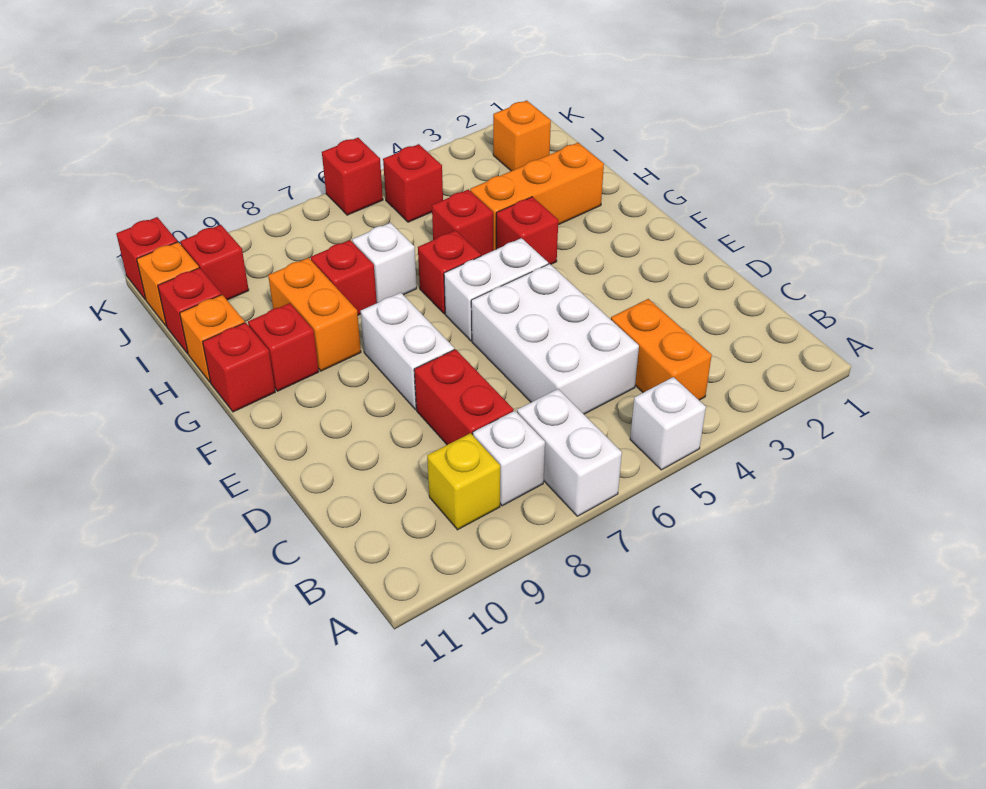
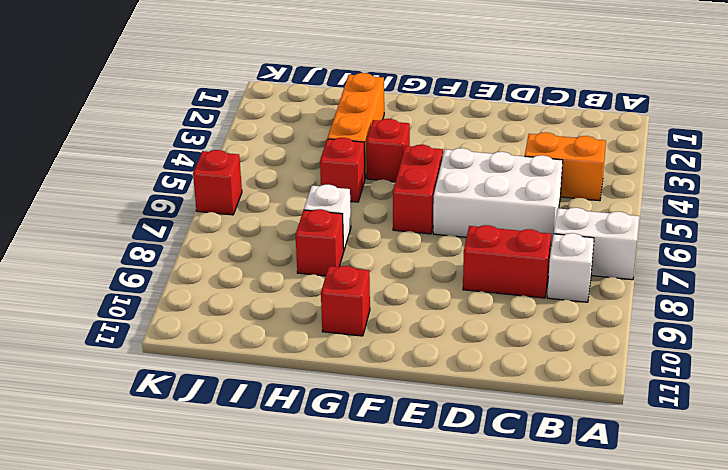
red 1x2 brick [393,145,443,234] -> white 1x2 brick [444,238,548,341]
none -> white 1x1 brick [630,377,706,470]
none -> yellow 1x1 brick [427,433,500,530]
none -> white 1x2 brick [361,293,454,410]

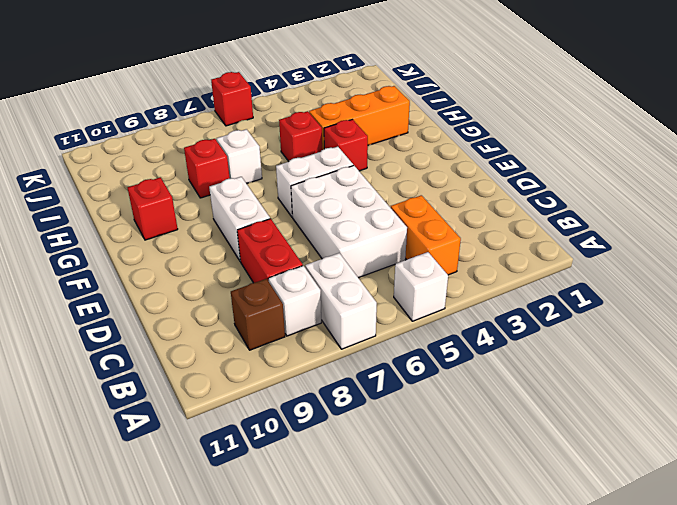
brown 1x1 brick [231,279,285,350] -> yellow 1x1 brick [427,433,500,530]
none -> red 1x1 brick [418,230,481,314]
none -> orange 1x2 brick [268,258,361,371]
none -> red 1x1 brick [203,323,275,412]

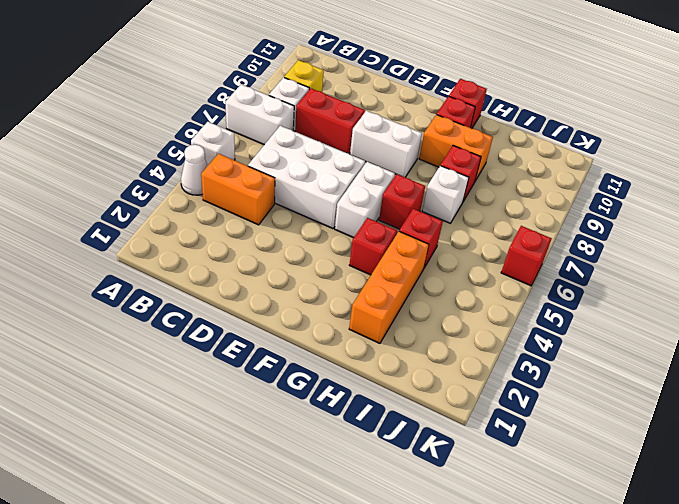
white 1x1 cone [181,145,208,195] -> none
none -> orange 1x1 brick [180,295,245,382]
none -> red 1x1 brick [158,268,221,354]
none -> orange 1x1 brick [493,100,551,171]

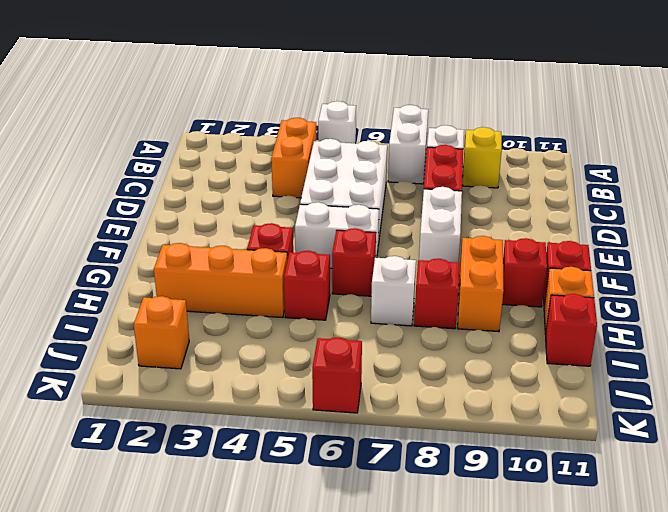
none -> red 1x1 brick [383,144,443,222]
none -> red 1x1 brick [180,225,249,300]
none -> orange 1x1 brick [137,242,199,326]

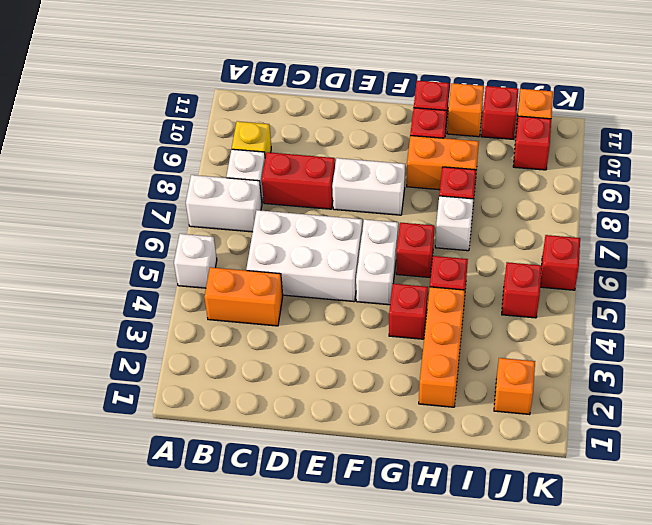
none -> red 1x1 brick [116,217,177,300]

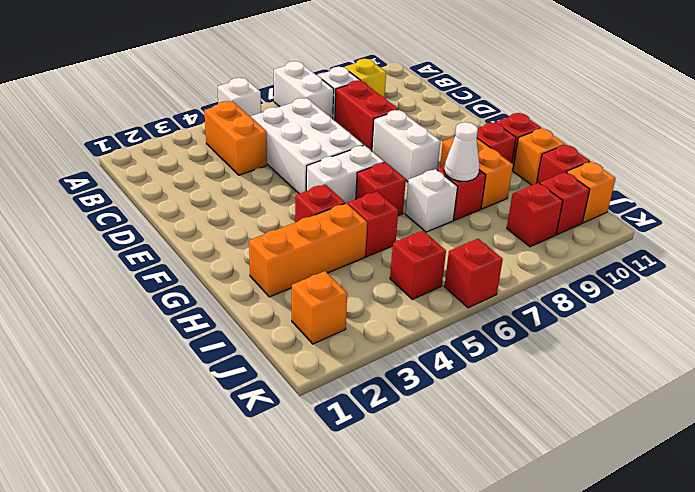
white 1x1 cone [444,122,479,181] -> none
red 1x1 brick [507,183,563,247] -> red 1x1 brick moved to [116,217,177,300]

